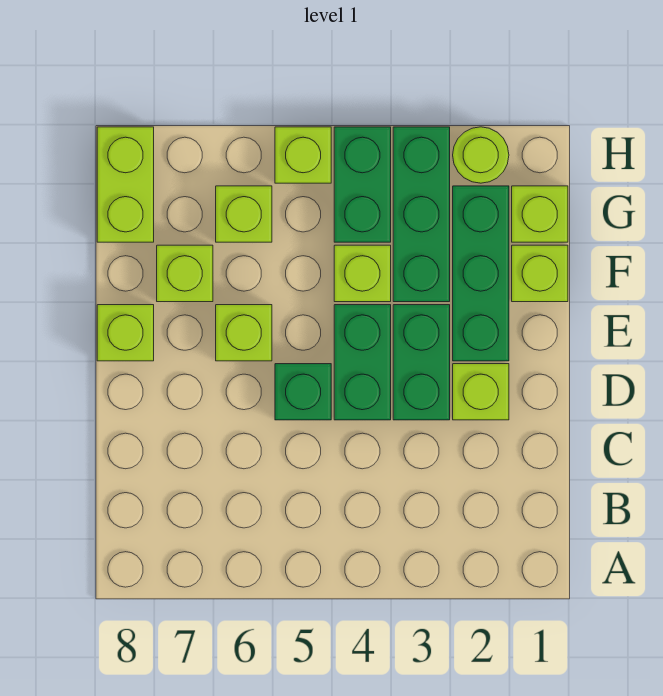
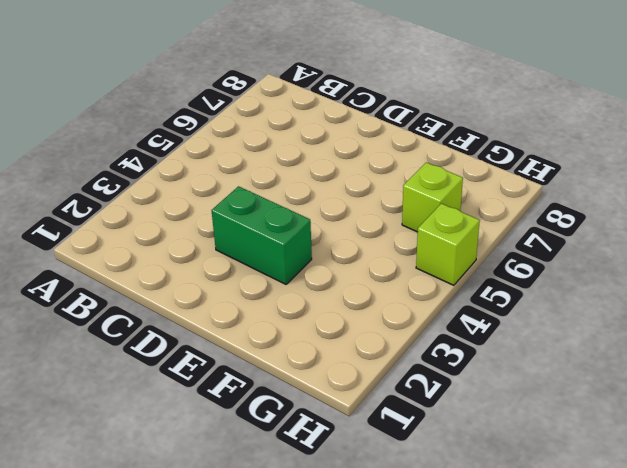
none -> lime 1x1 brick [453,364,509,420]
none -> green 1x2 brick [334,305,391,420]
none -> green 1x1 brick [275,364,331,420]

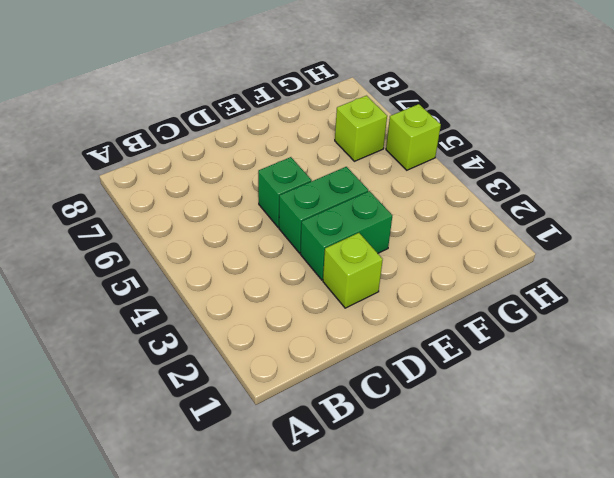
none -> green 1x3 brick [453,186,509,361]
none -> lime 1x1 brick [216,305,272,361]
none -> lime 1x1 brick [97,305,154,361]

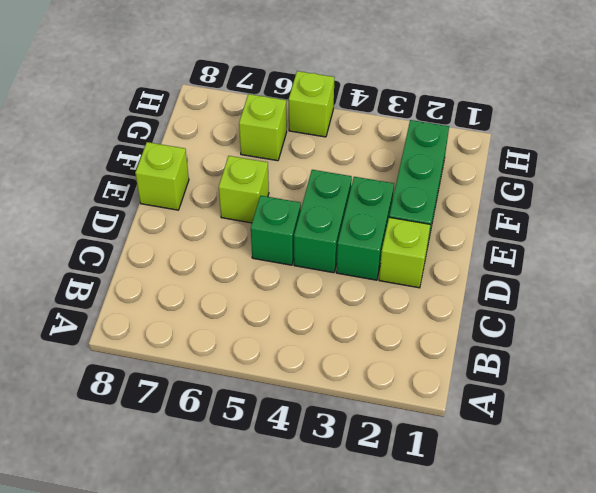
none -> lime 1x1 brick [512,245,568,302]
none -> green 1x3 brick [393,127,450,302]
none -> lime 1x1 brick [334,245,391,302]

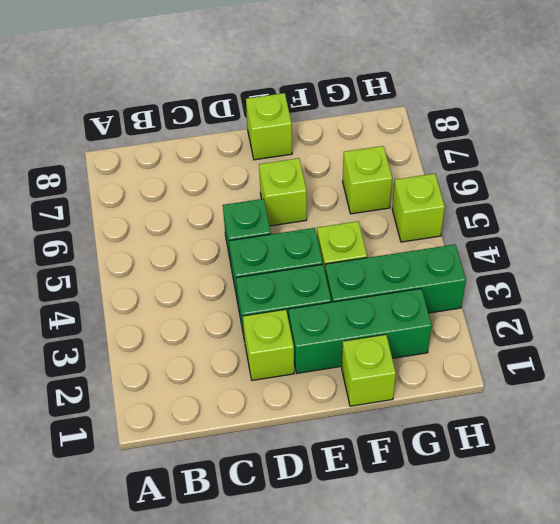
none -> lime 1x1 brick [157,245,213,302]
none -> lime 1x1 brick [512,186,568,242]
none -> green 1x2 brick [334,127,391,242]

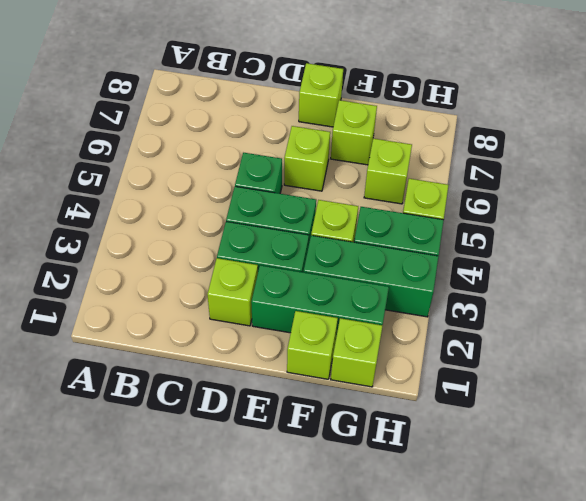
none -> lime 1x2 brick [97,127,154,242]
none -> lime 1x1 round brick [453,127,509,183]

